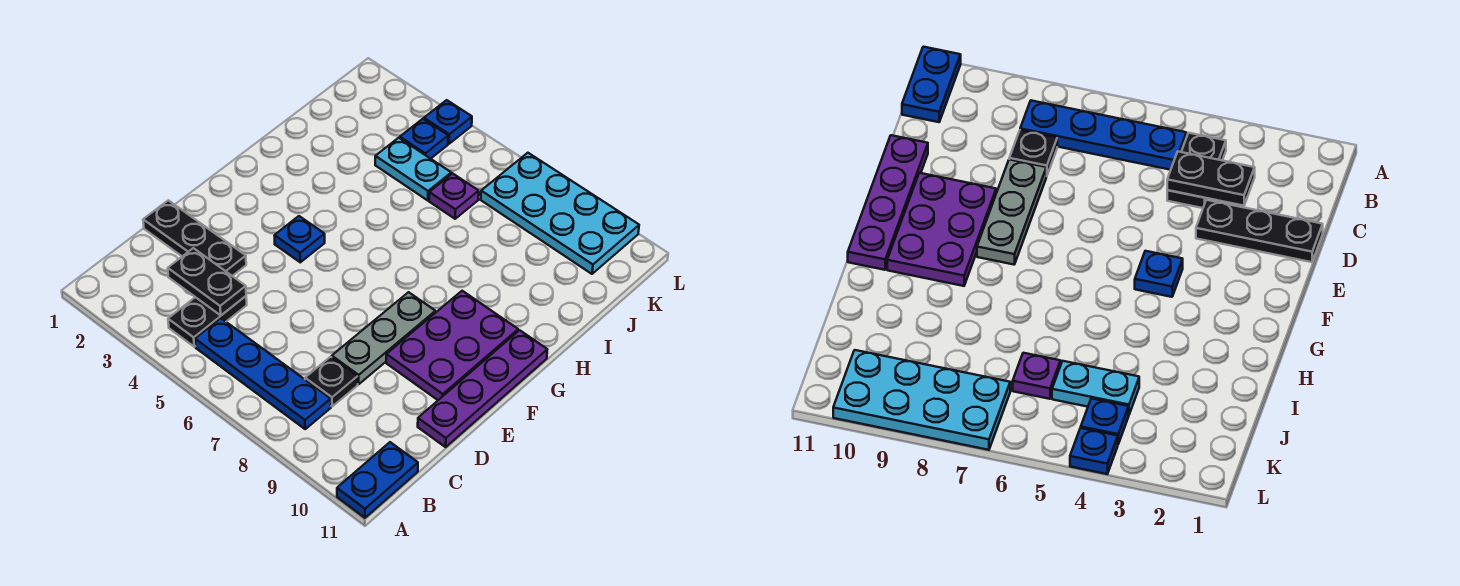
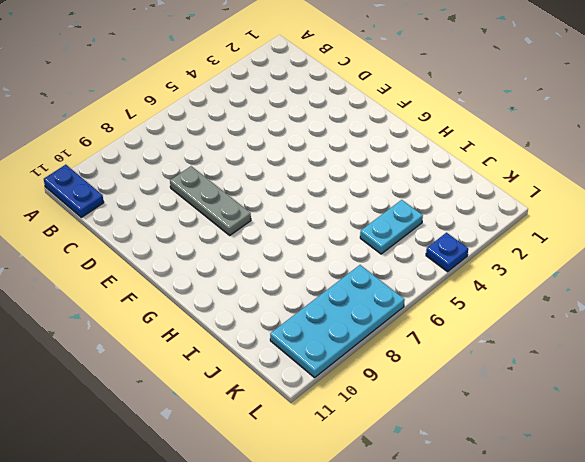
none -> black 1x2 plate [168,296,247,347]
none -> blue 1x4 plate [195,318,331,429]
none -> black 1x1 plate [305,357,358,406]

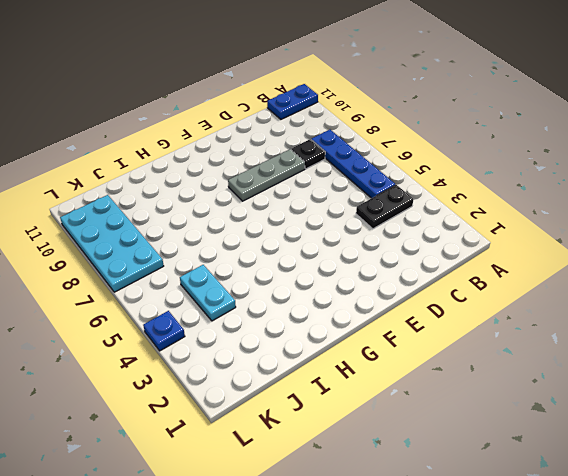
none -> black 1x3 plate [143,200,246,276]
none -> purple 1x4 plate [418,330,547,447]
none -> purple 2x3 plate [386,291,518,400]

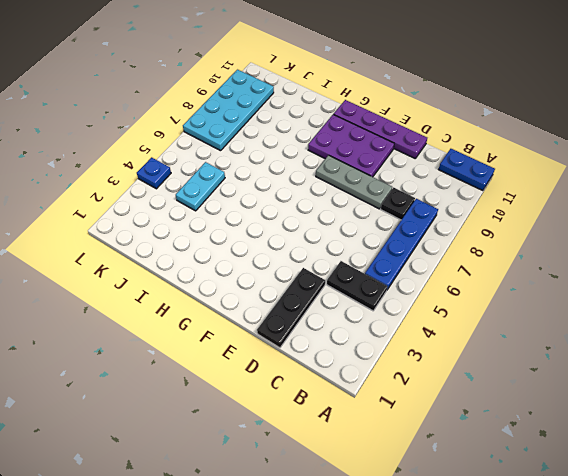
none -> blue 1x1 plate [274,216,325,262]
none -> purple 1x1 plate [429,173,479,219]
none -> blue 1x1 plate [400,119,448,159]

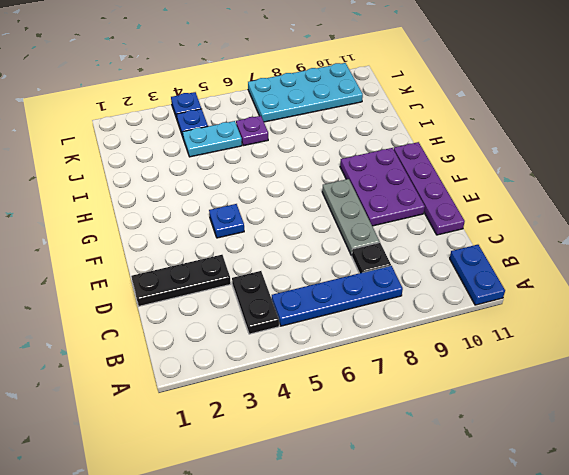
none -> black 1x2 plate [168,248,246,315]

